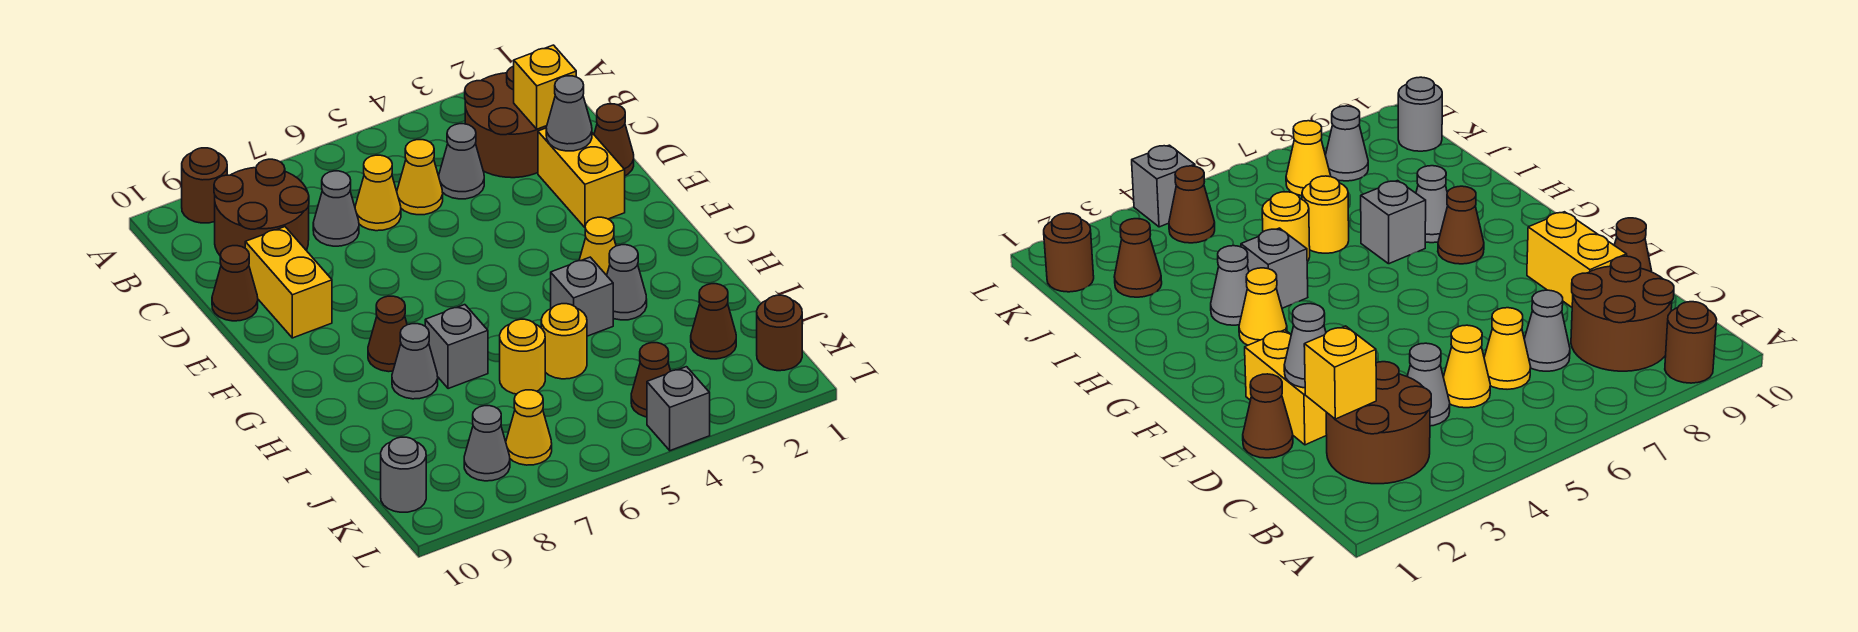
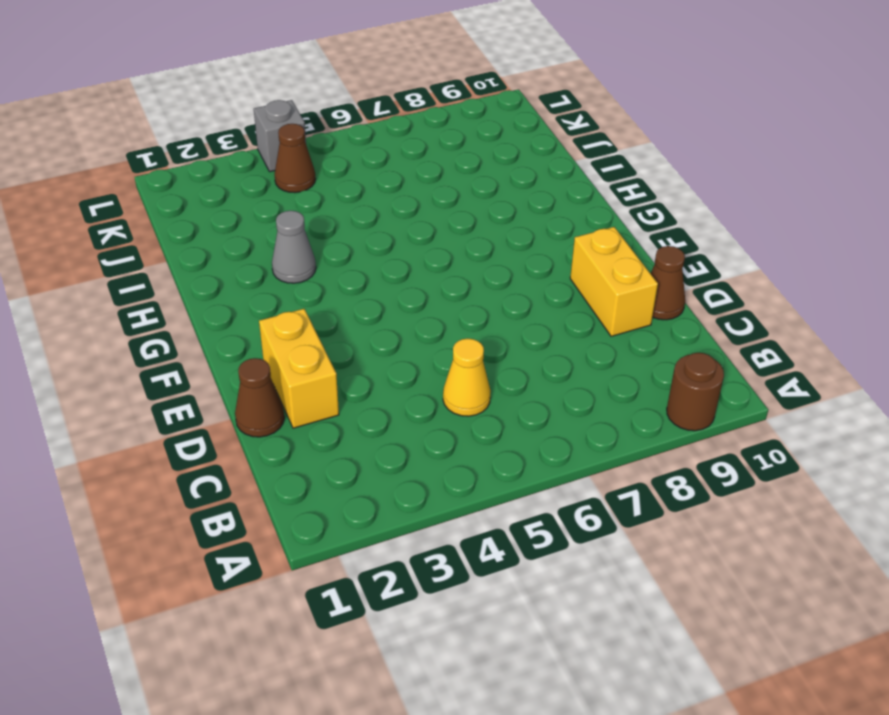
none -> brown 2x2 round brick [465,66,547,178]
none -> brown 2x2 round brick [214,159,309,255]
none -> grey 1x1 cone [439,124,484,199]

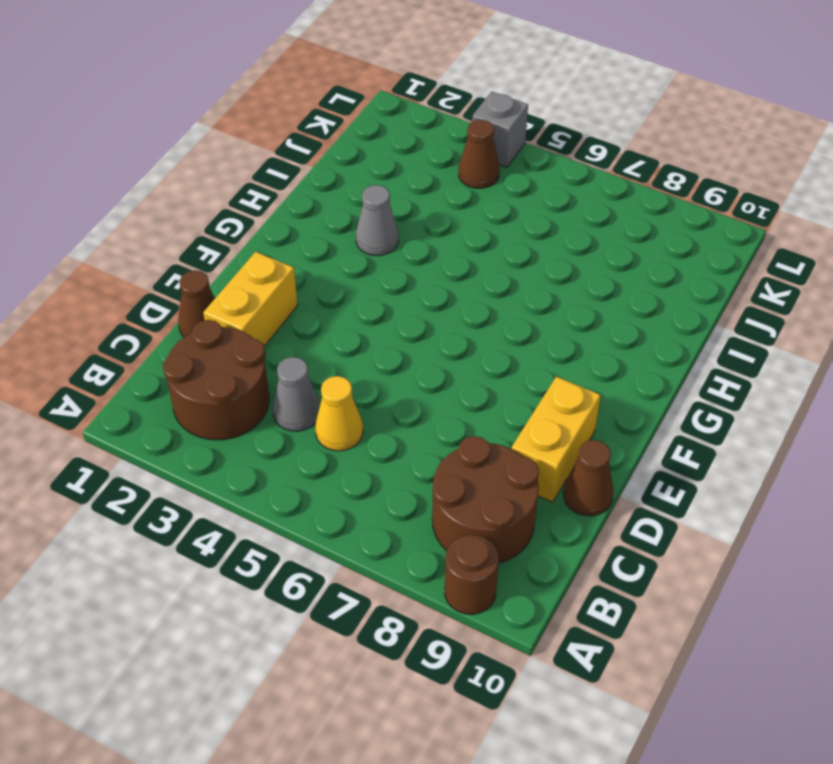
none -> yellow 1x1 cone [355,155,401,231]
none -> grey 1x1 cone [313,171,359,246]
none -> yellow 1x1 cone [579,217,616,275]

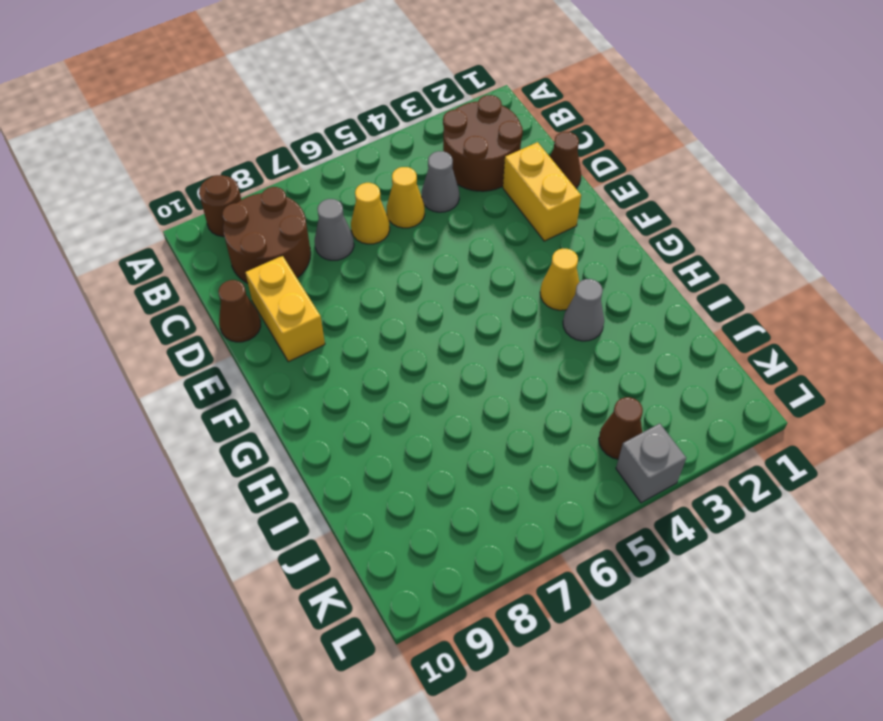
none -> brown 1x1 cone [368,296,407,372]
none -> grey 1x1 brick [551,257,613,336]
none -> grey 1x1 brick [425,305,488,389]

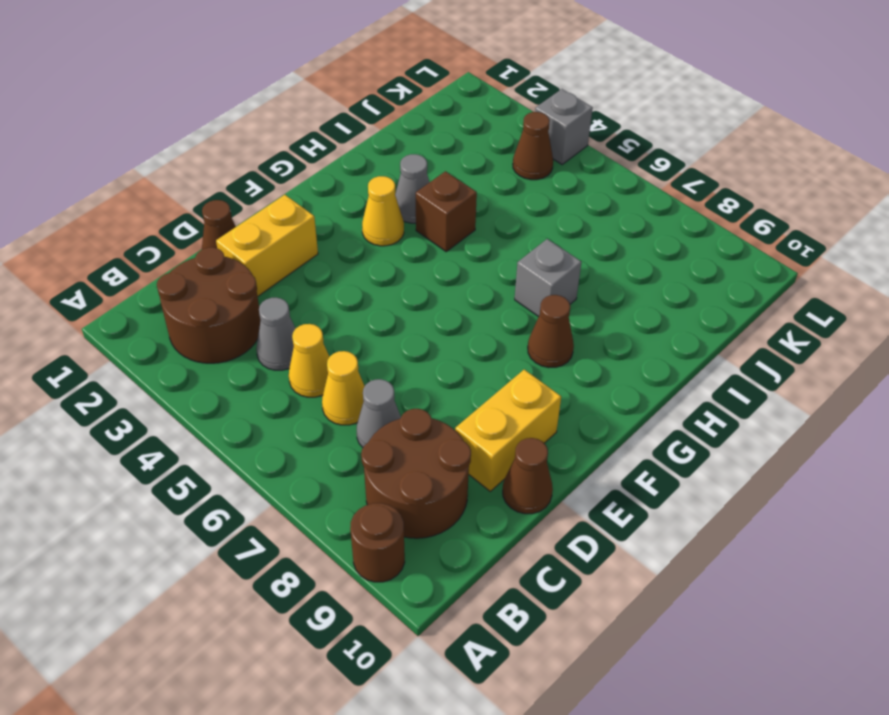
brown 1x1 brick [416,171,477,251] -> grey 1x1 brick [551,257,613,336]
none -> grey 1x1 cone [392,324,438,399]
none -> yellow 1x1 round brick [541,304,587,379]
none -> yellow 1x1 round brick [500,319,545,394]

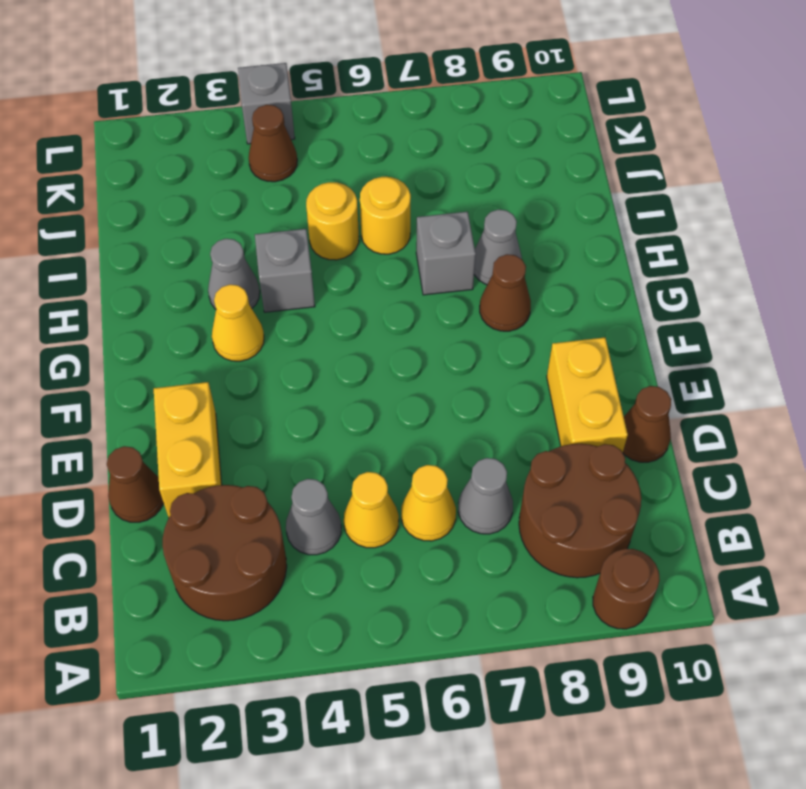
none -> brown 1x1 cone [691,284,736,359]
none -> brown 1x1 round brick [757,295,802,371]
none -> yellow 1x1 cone [506,390,552,465]

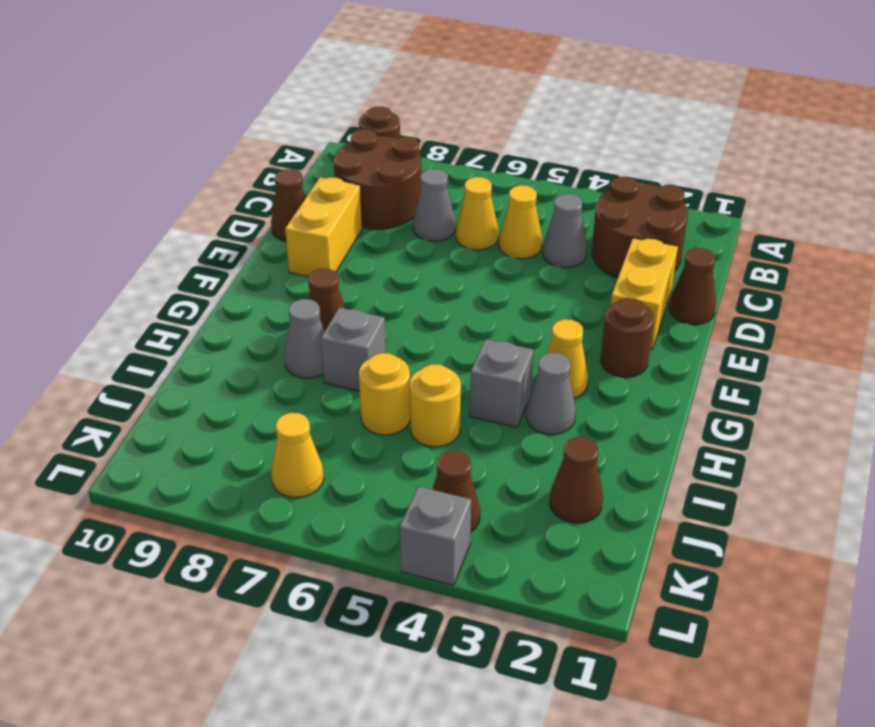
brown 1x1 round brick [600,298,654,377] -> brown 1x1 round brick moved to [757,295,802,371]
none -> grey 1x1 cone [464,406,510,481]
none -> grey 1x1 round brick [381,437,426,512]
none -> yellow 1x1 brick [514,45,576,129]

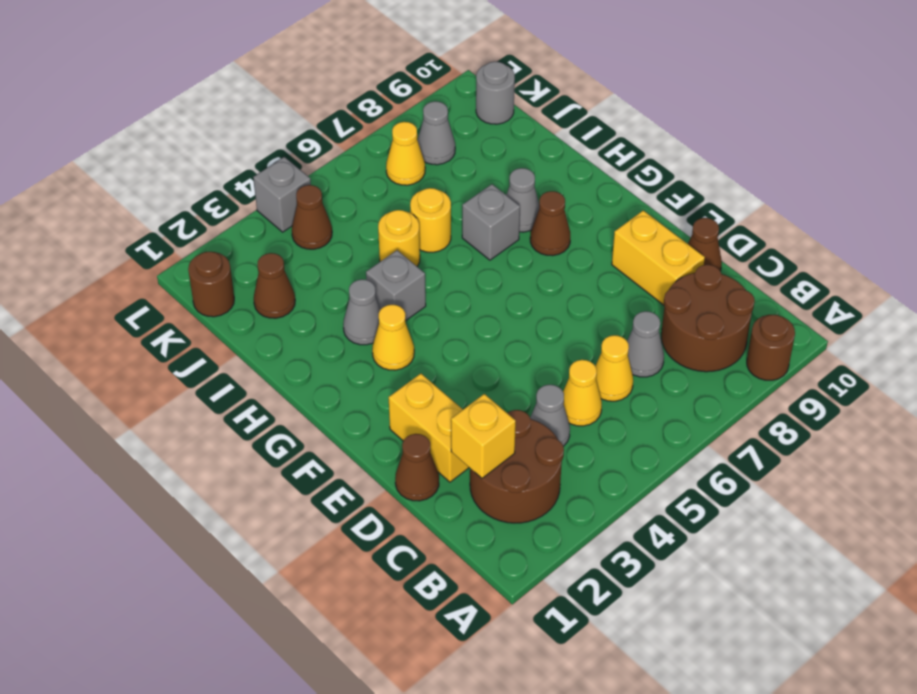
none -> grey 1x1 cone [546,76,592,151]

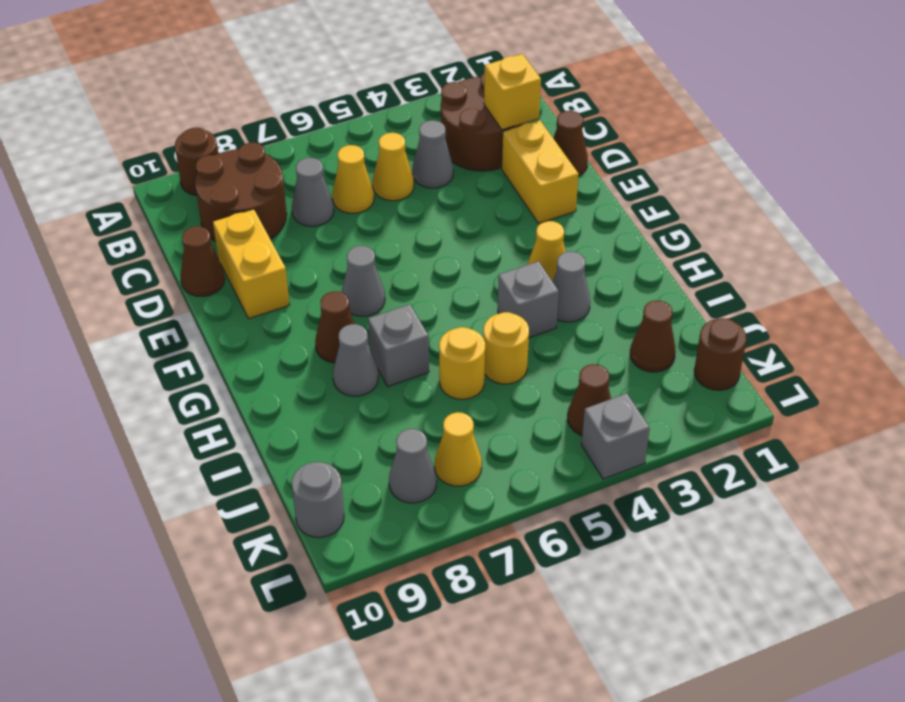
grey 1x1 cone [342,246,385,316] -> grey 1x1 cone moved to [546,76,592,151]

